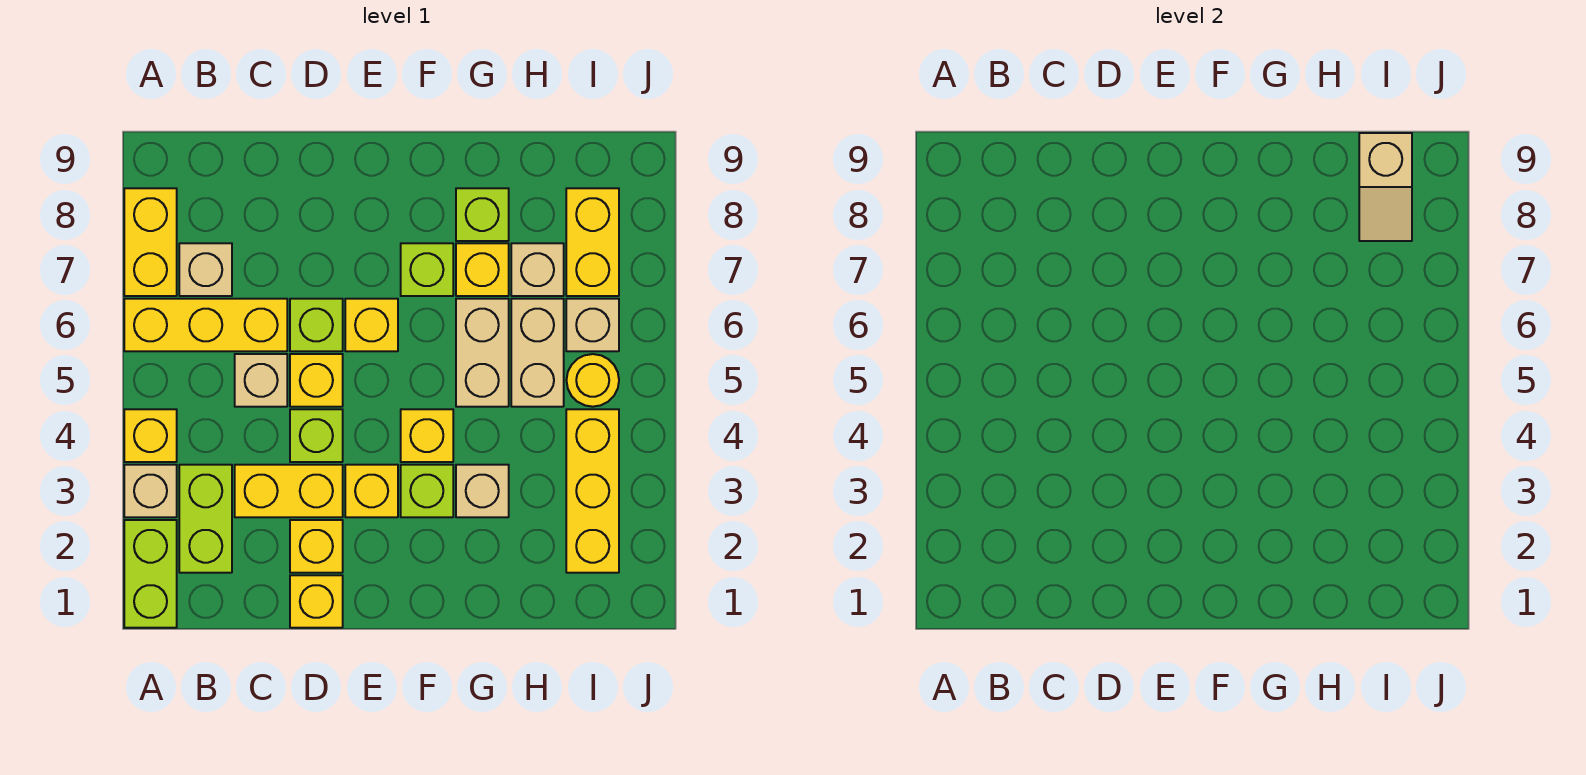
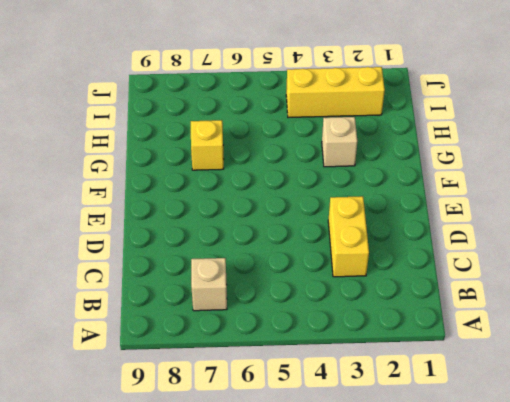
none -> lime 1x2 brick [124,520,177,628]
none -> tan 1x1 brick [124,465,177,517]
none -> yellow 1x1 brick [124,409,177,462]
none -> yellow 1x3 brick [124,299,287,351]

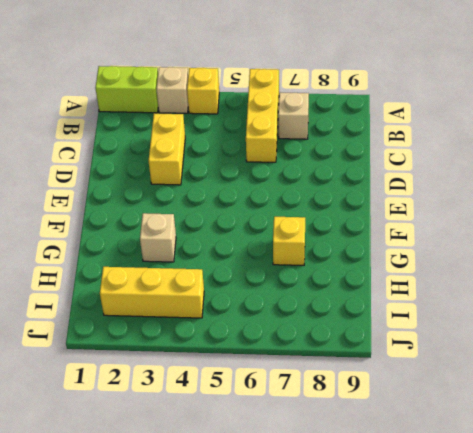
none -> yellow 1x2 brick [124,188,177,296]
none -> lime 1x2 brick [179,465,232,573]
none -> tan 1x1 brick [235,354,287,407]
none -> yellow 1x1 brick [290,575,343,628]

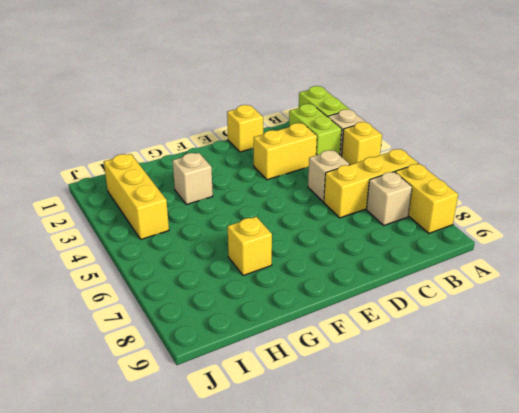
none -> yellow 1x1 brick [290,520,343,573]
none -> lime 1x1 brick [290,409,343,462]
none -> yellow 1x1 brick [290,354,343,407]
none -> lime 1x1 brick [290,299,343,351]

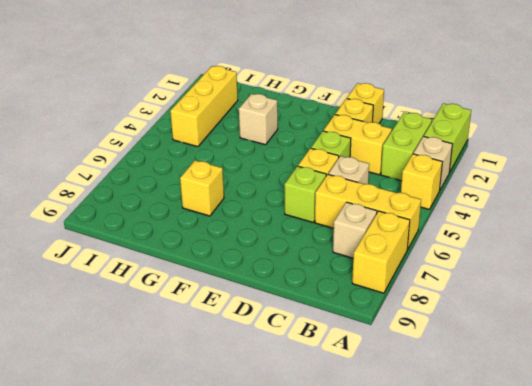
none -> yellow 1x1 brick [345,465,398,517]
none -> yellow 1x1 brick [345,299,398,351]
none -> lime 1x1 brick [401,465,453,517]
none -> yellow 1x1 brick [401,409,453,462]

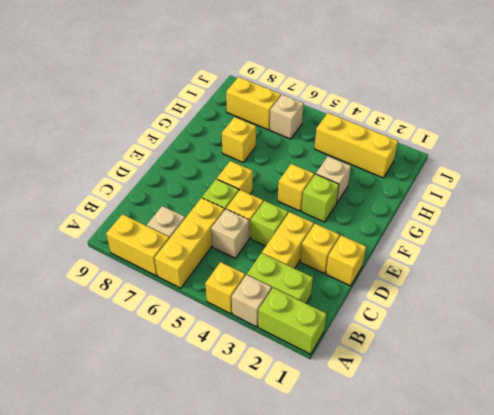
none -> yellow 1x1 brick [345,465,398,517]
none -> lime 1x1 brick [401,243,453,296]
none -> tan 1x2 brick [456,299,509,407]
none -> lime 1x1 brick [456,188,509,241]

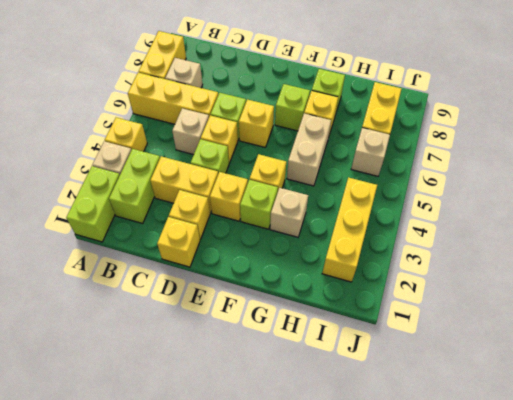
none -> tan 1x2 brick [511,299,564,407]
none -> tan 1x1 brick [511,243,564,296]
none -> yellow 1x1 round brick [566,354,619,407]
none -> tan 1x2 slope [1359,133,1412,241]

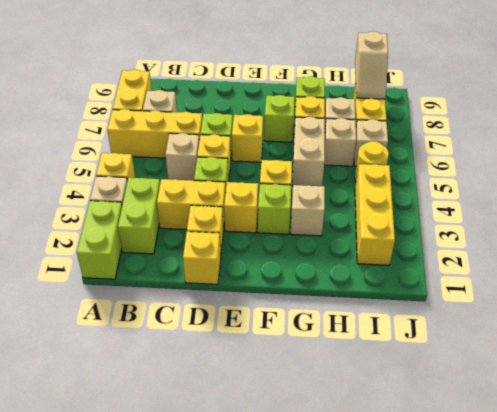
tan 1x1 brick [324,118,356,166] -> tan 1x2 brick [511,299,564,407]

